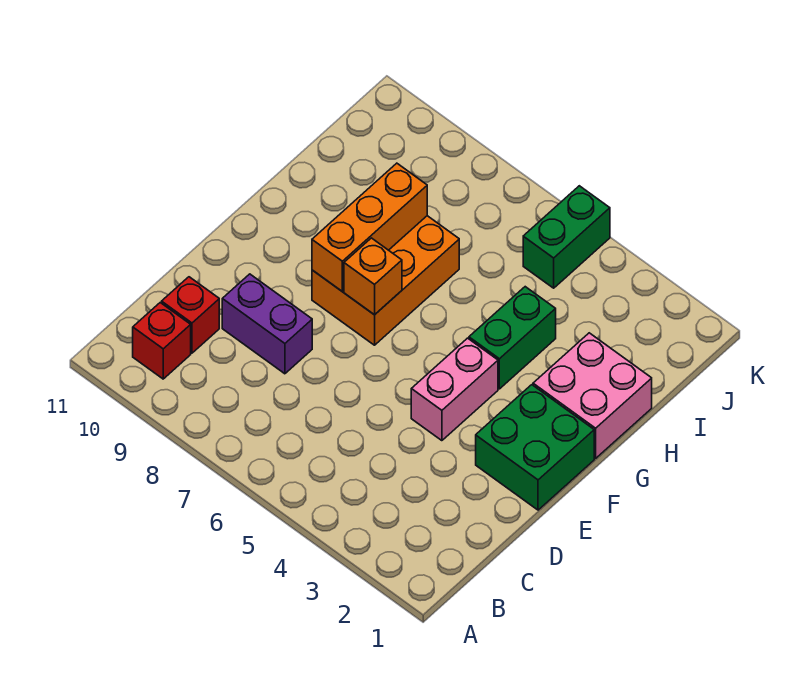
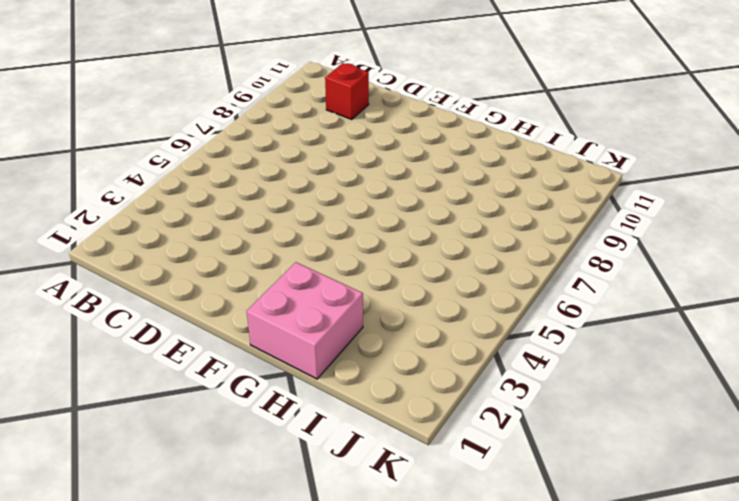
none -> red 1x1 brick [133,303,191,379]
none -> purple 1x2 brick [222,274,312,374]

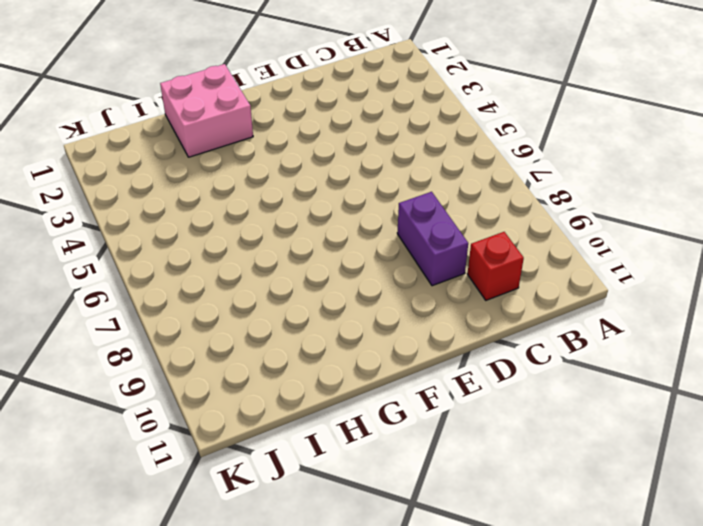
none -> red 1x1 brick [133,303,191,379]
none -> green 2x2 brick [476,385,594,510]

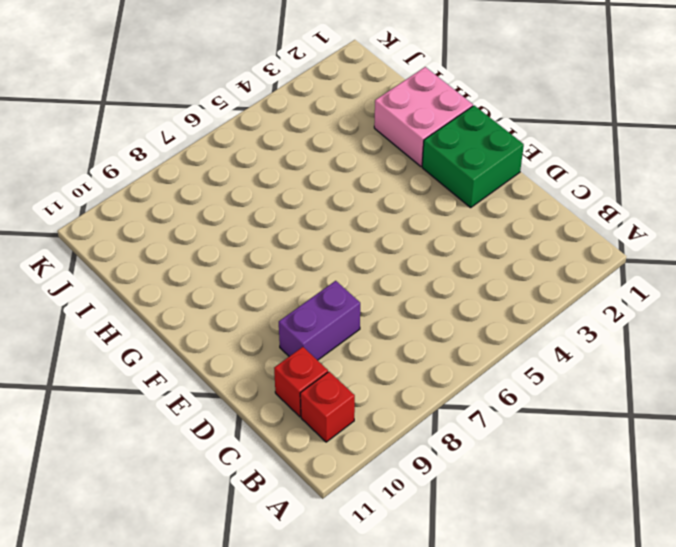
none -> pink 1x2 brick [411,338,498,441]
none -> orange 2x3 brick [312,216,459,345]

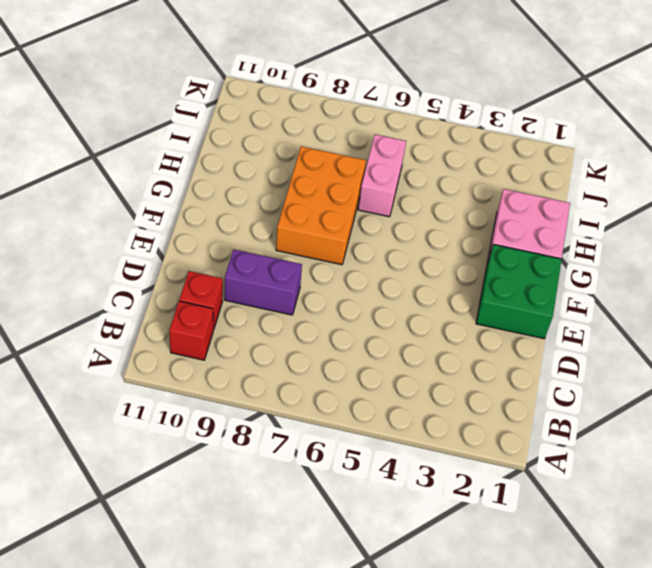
pink 1x2 brick [358,134,406,217] -> pink 1x2 brick moved to [411,338,498,441]
none -> green 1x2 brick [469,287,556,389]
none -> green 1x2 brick [523,186,610,288]

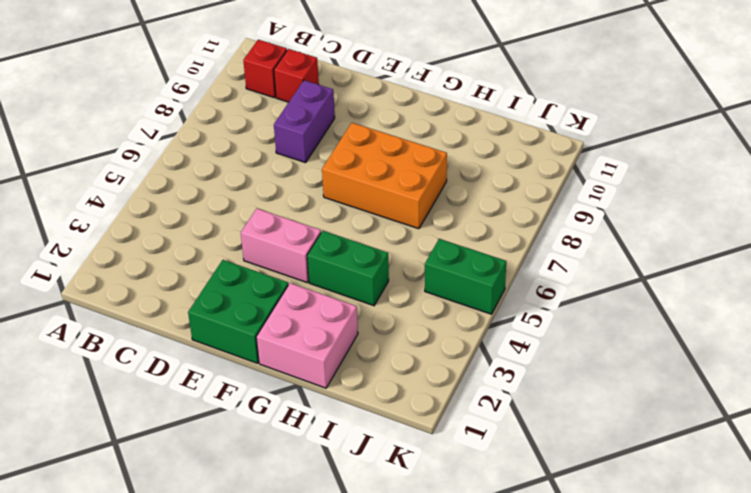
none -> orange 1x1 brick [344,238,402,315]
none -> orange 1x3 brick [312,163,427,291]

